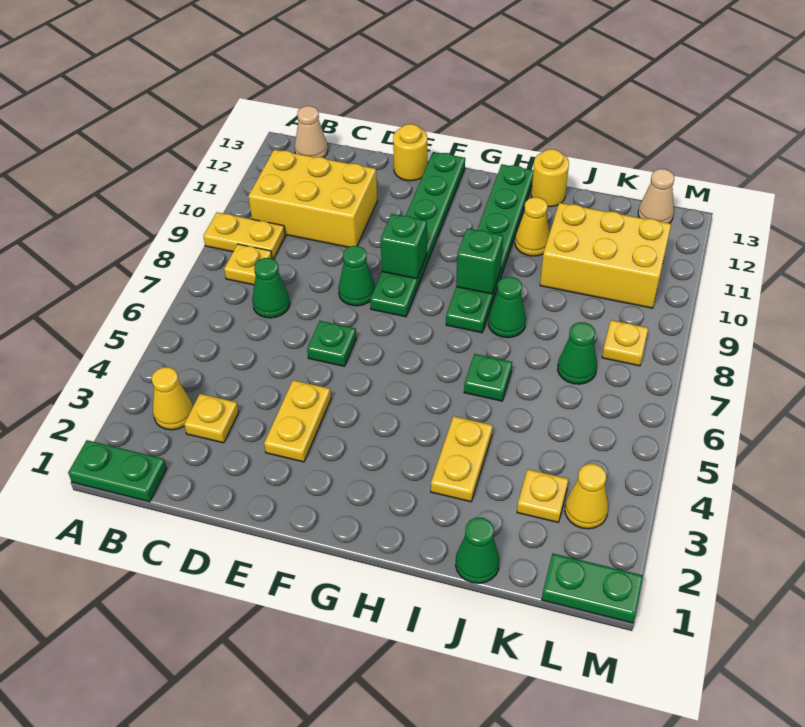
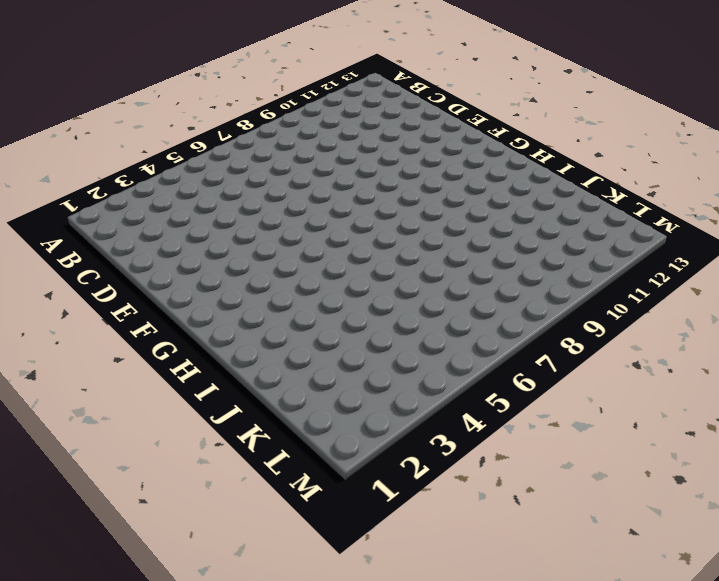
none -> green 1x2 plate [68,440,167,502]
none -> yellow 1x2 plate [203,212,285,259]
none -> yellow 1x1 cone [152,367,193,430]

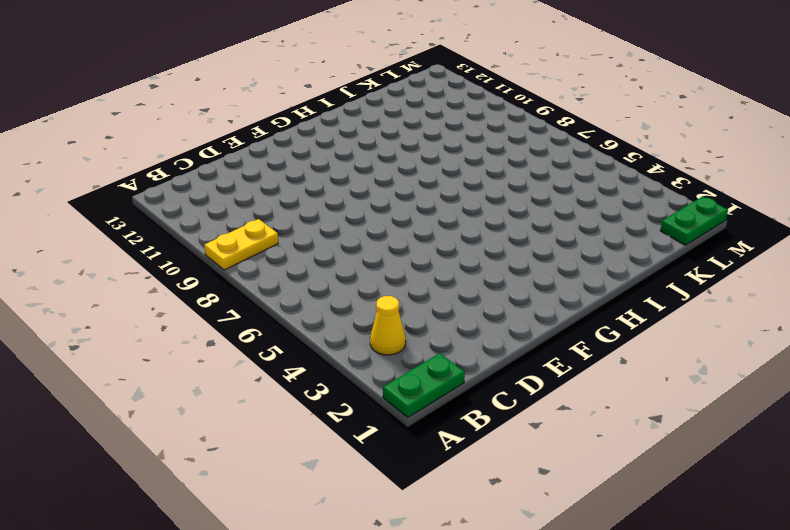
none -> yellow 1x1 plate [224,244,272,285]
none -> yellow 2x3 brick [248,150,377,247]
none -> tan 1x1 cone [295,106,328,158]

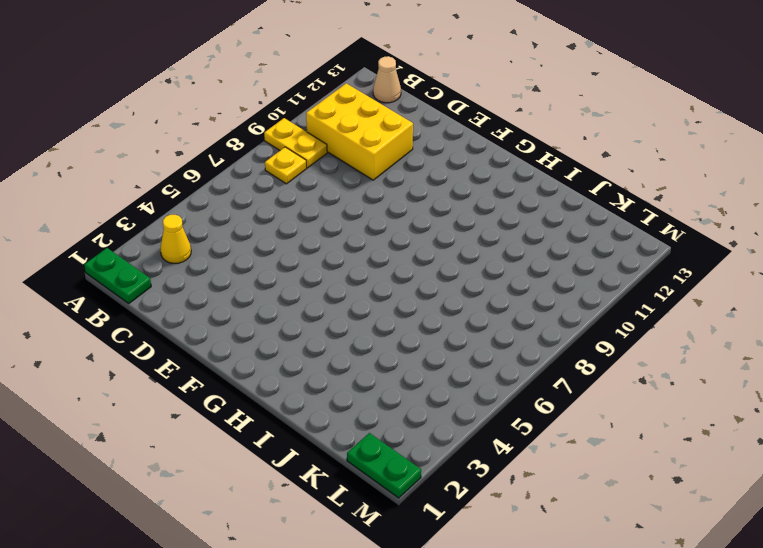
none -> yellow 1x1 plate [184,394,239,443]
none -> green 1x1 cone [252,258,290,318]
none -> yellow 1x2 plate [264,380,331,462]

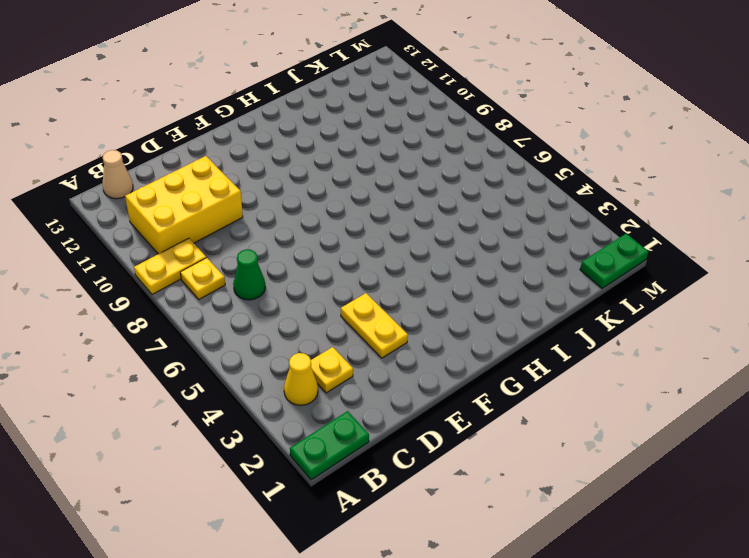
none -> green 1x1 plate [307,321,356,366]
none -> green 1x1 cone [338,246,375,306]
none -> yellow 1x1 round brick [393,124,427,181]

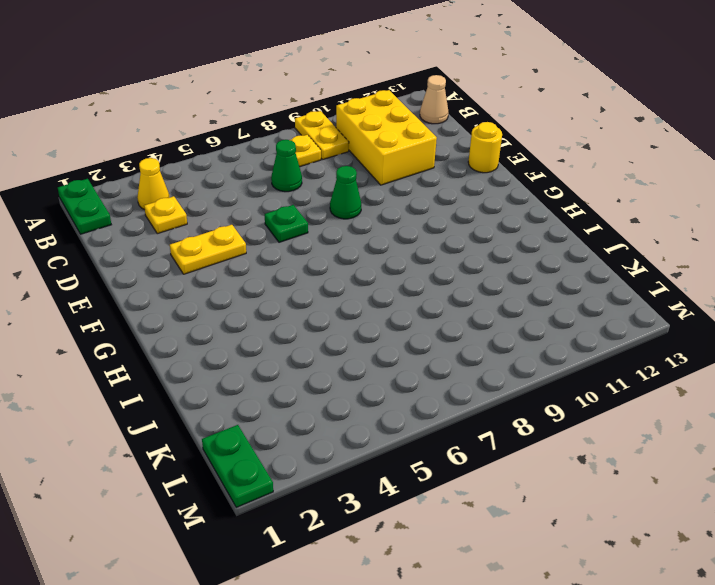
none -> green 1x6 plate [370,152,465,317]
none -> green 1x6 plate [446,164,533,333]
none -> yellow 1x2 plate [431,416,493,502]

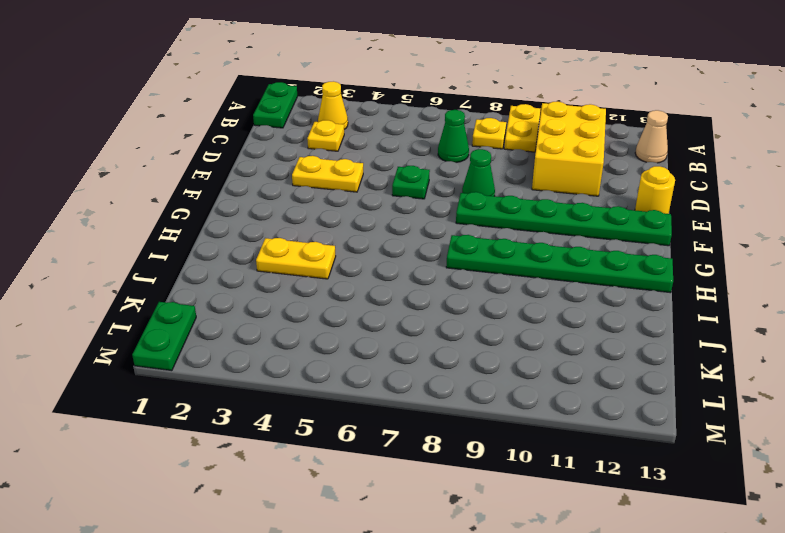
none -> green 1x1 plate [464,354,512,401]
none -> green 1x1 cone [488,277,526,338]
none -> yellow 1x1 cone [515,197,550,256]

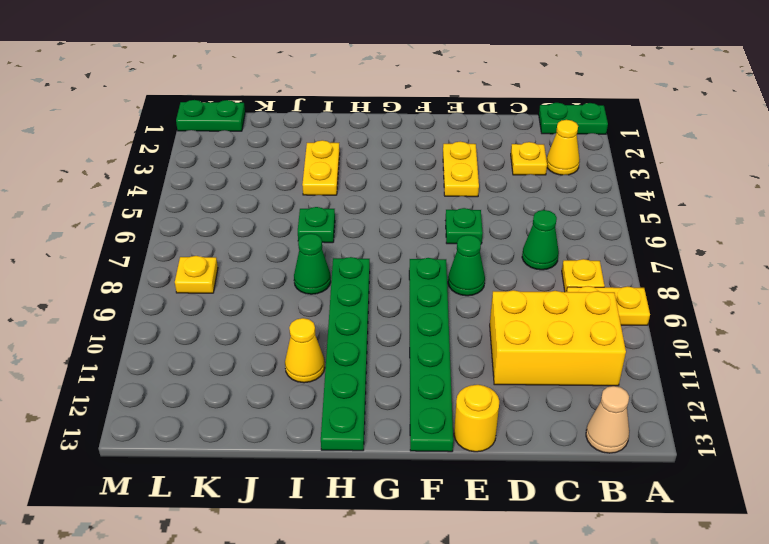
none -> yellow 1x1 round brick [531,149,569,207]
none -> green 1x1 cone [456,518,500,583]
none -> yellow 2x3 brick [540,203,671,308]

